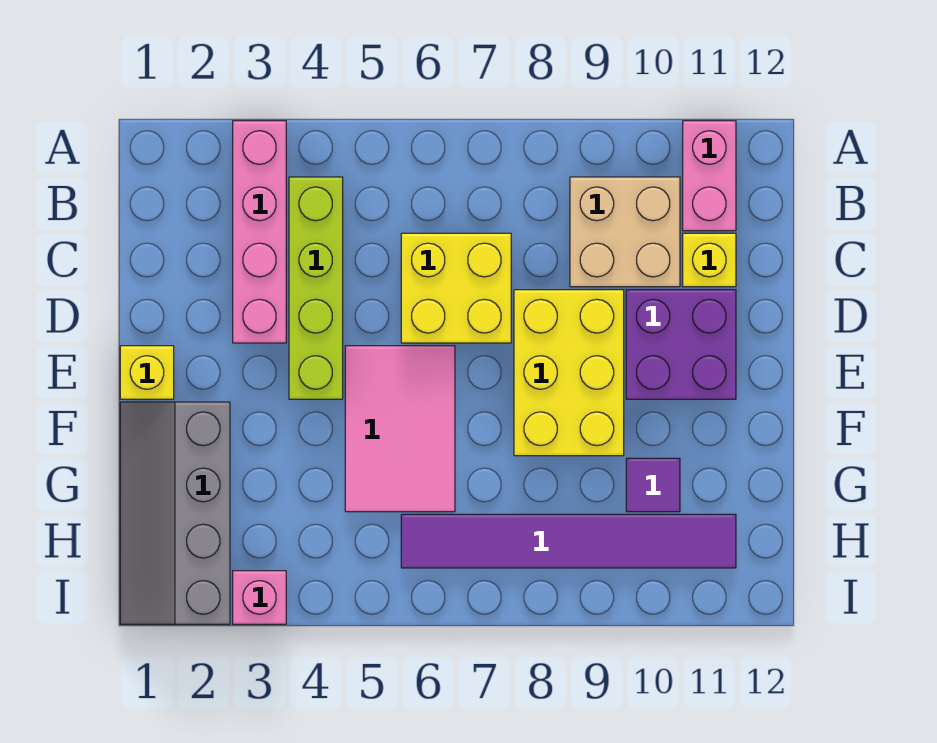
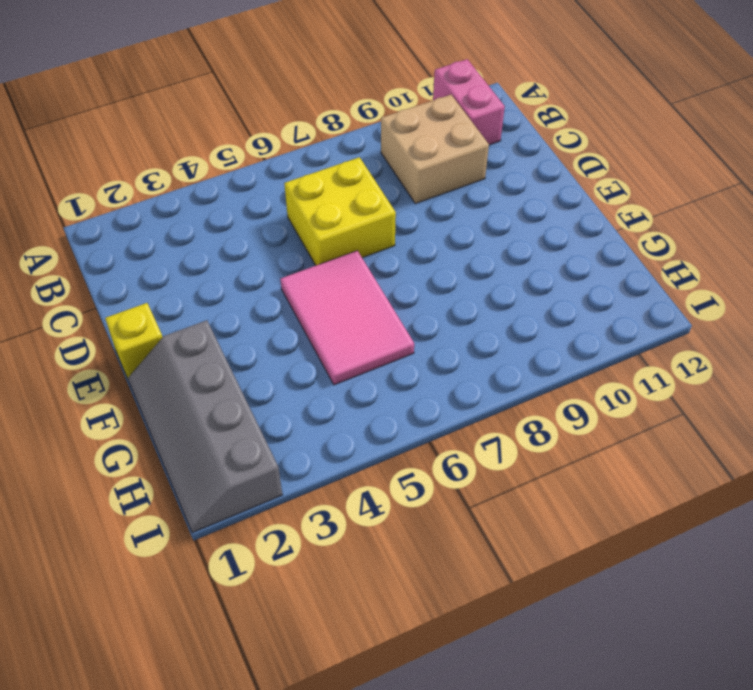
none -> pink 1x4 brick [233,121,286,343]
none -> lime 1x4 brick [289,177,343,399]
none -> yellow 1x1 brick [683,233,736,287]

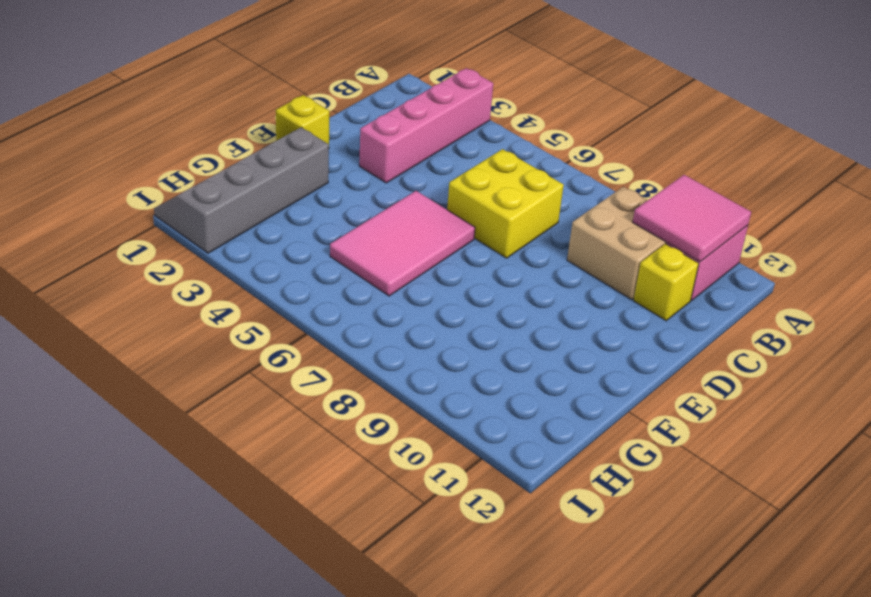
pink 2x2 tile [633,175,751,262] -> none
none -> lime 1x4 brick [289,177,343,399]
none -> yellow 2x3 brick [514,290,624,456]
none -> purple 2x2 brick [626,290,736,399]

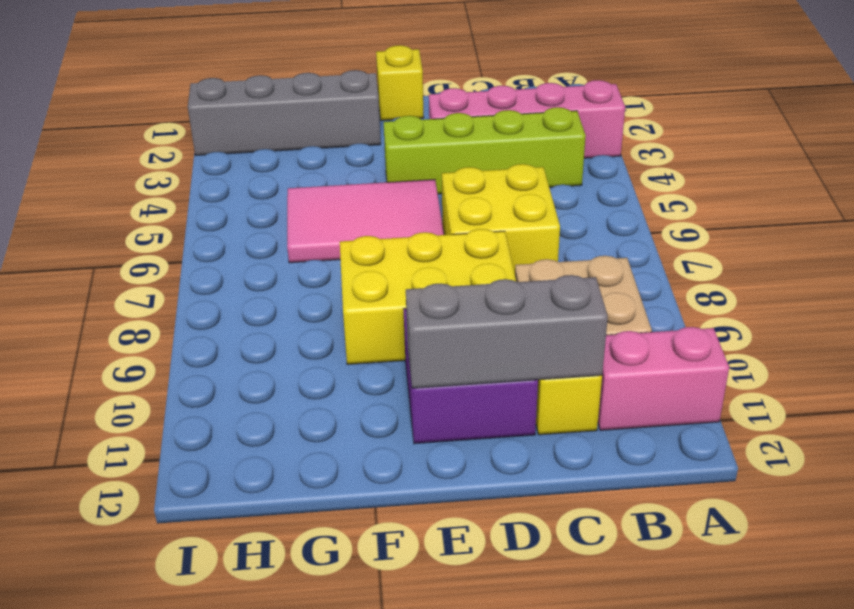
grey 1x3 brick [406,275,608,388] -> none
none -> purple 1x1 tile [626,458,680,512]
none -> purple 1x6 tile [401,514,736,568]
none -> pink 1x1 brick [233,571,286,624]

